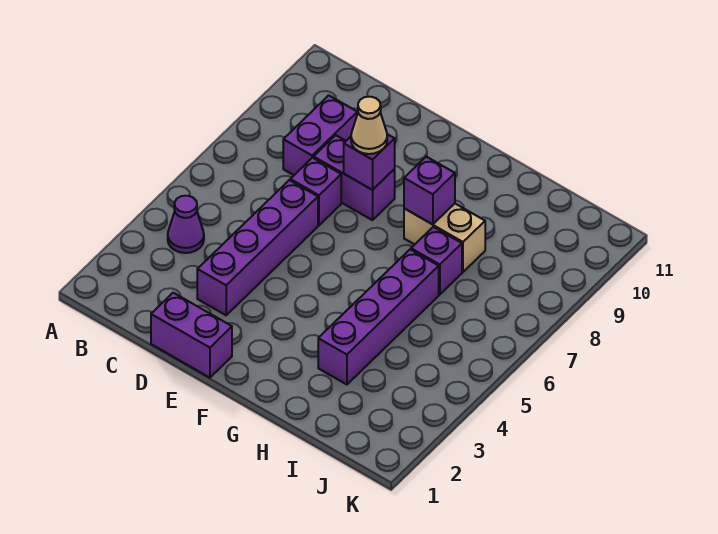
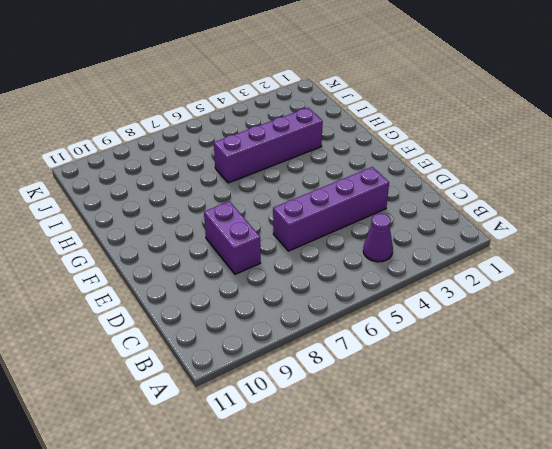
none -> purple 1x2 brick [283,95,357,175]
none -> purple 1x2 brick [151,293,232,378]
none -> purple 1x1 brick [290,158,341,225]

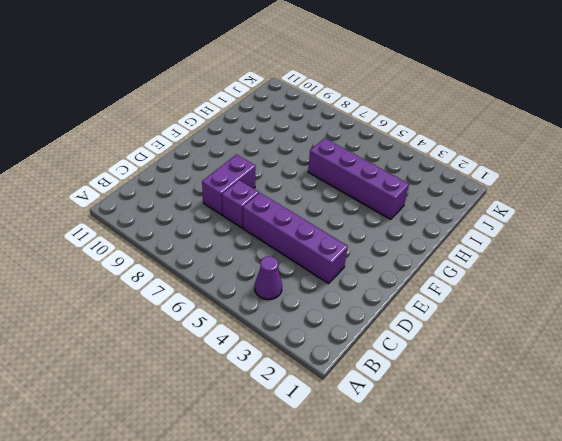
none -> purple 1x2 brick [283,95,357,175]
none -> purple 1x2 brick [151,293,232,378]
none -> tan 1x2 brick [404,204,485,272]

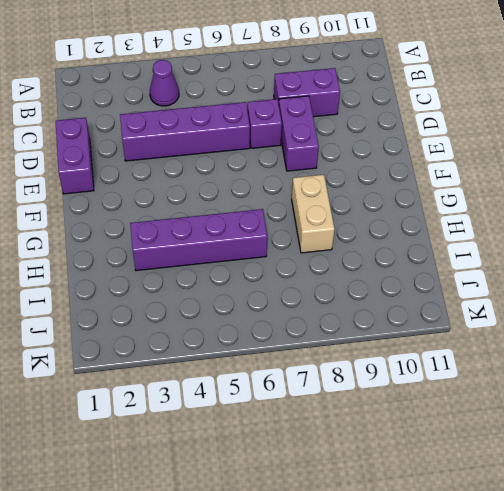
none -> purple 1x1 brick [411,227,462,295]
none -> purple 1x1 brick [344,134,395,190]
none -> purple 1x1 brick [404,157,455,224]

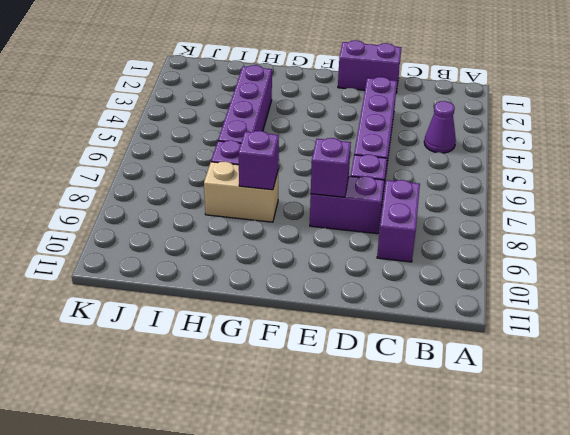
none -> tan 1x1 cone [351,97,387,154]

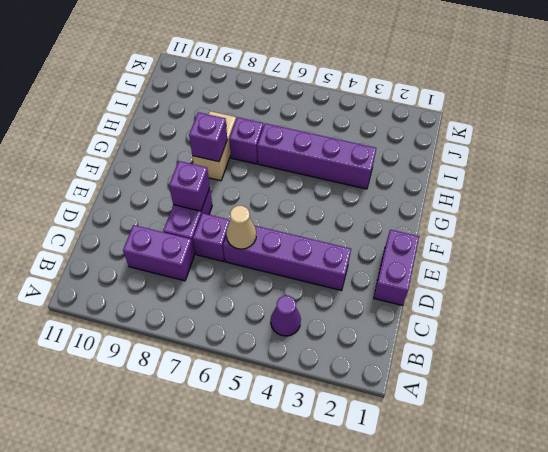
tan 1x1 cone [226,206,256,249] -> tan 1x1 cone moved to [351,97,387,154]

